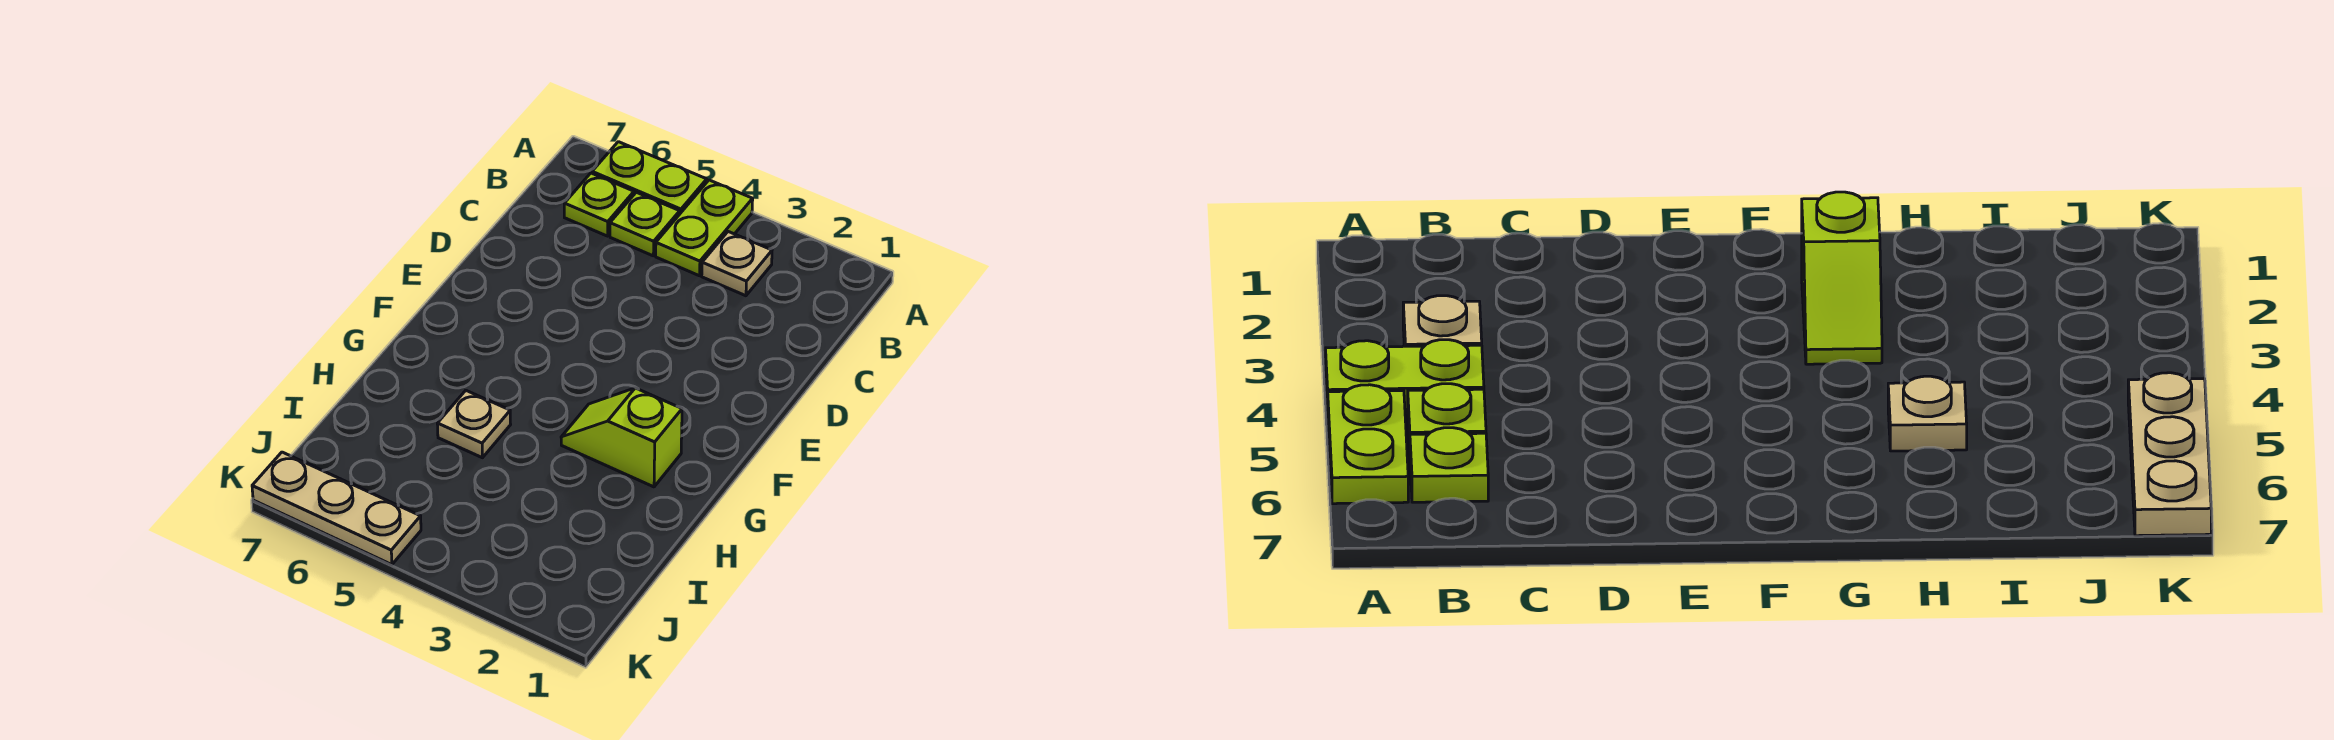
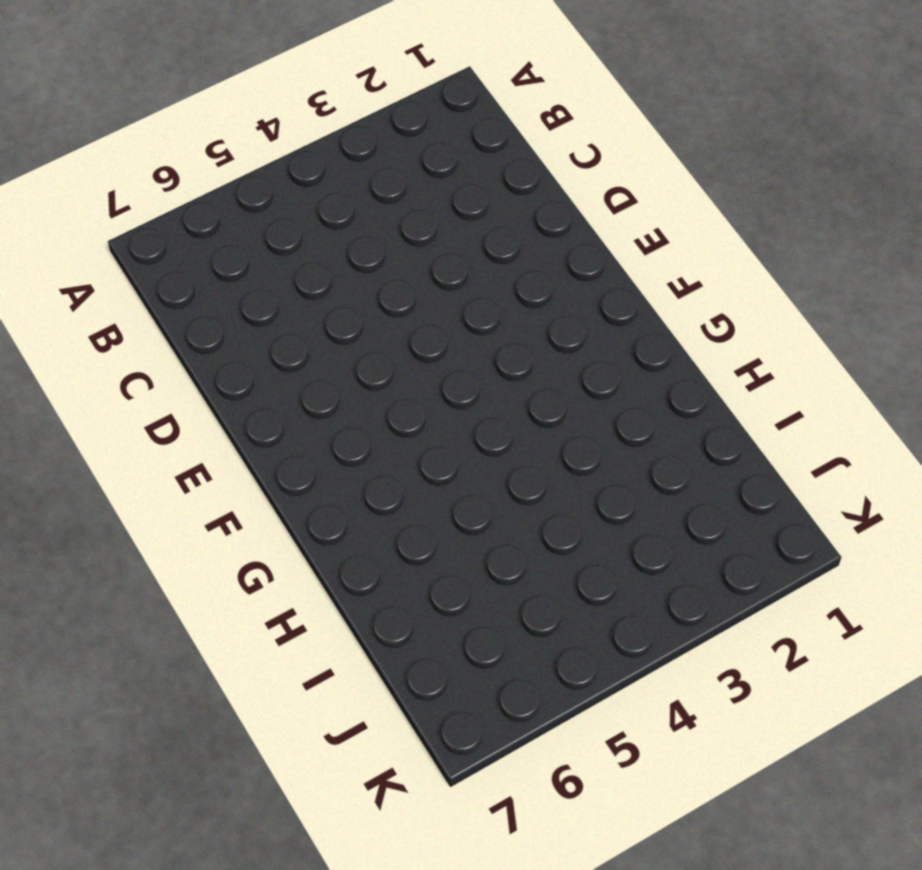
none -> lime 1x2 plate [656,180,753,276]
none -> lime 1x2 plate [592,142,707,213]

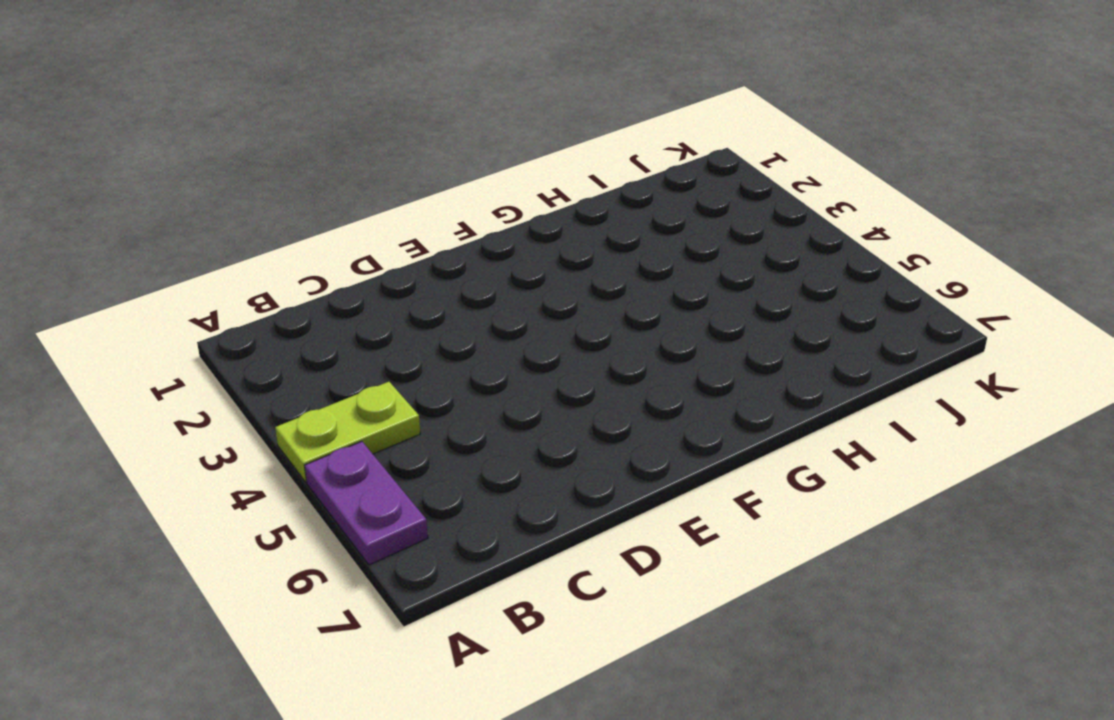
purple 1x2 plate [305,442,428,565] -> lime 1x2 plate [592,142,707,213]
none -> tan 1x1 plate [702,232,772,296]
none -> lime 1x1 plate [610,192,680,256]

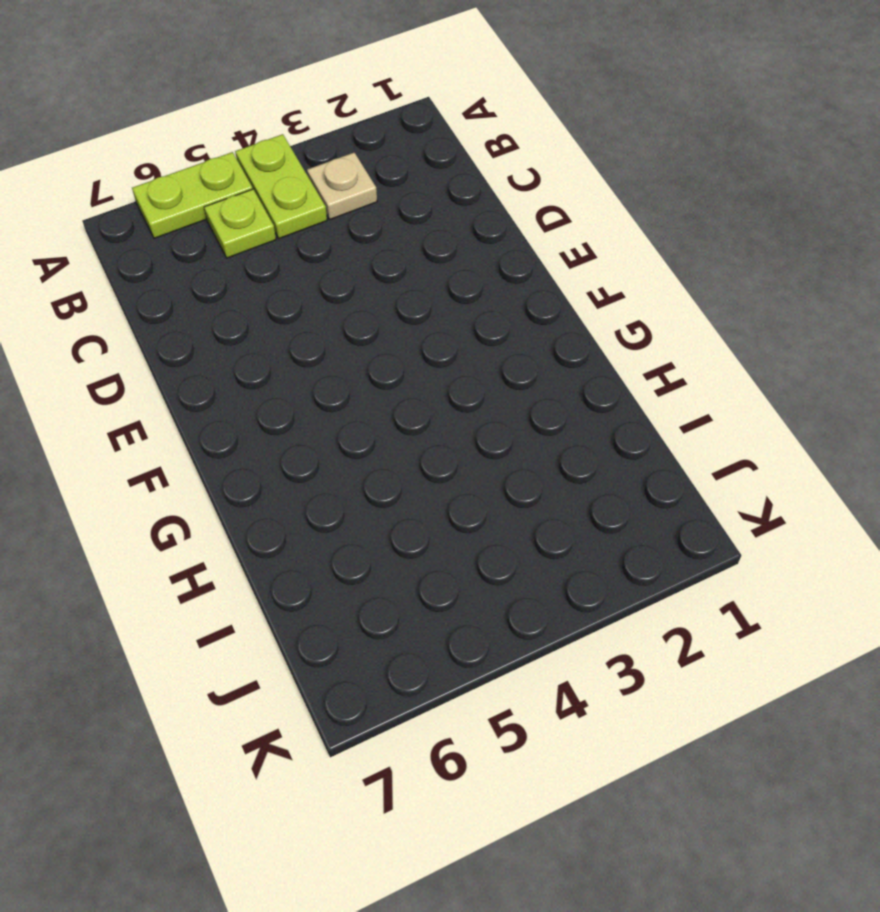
none -> lime 1x1 plate [564,173,634,236]
none -> lime 1x2 slope [561,388,682,487]

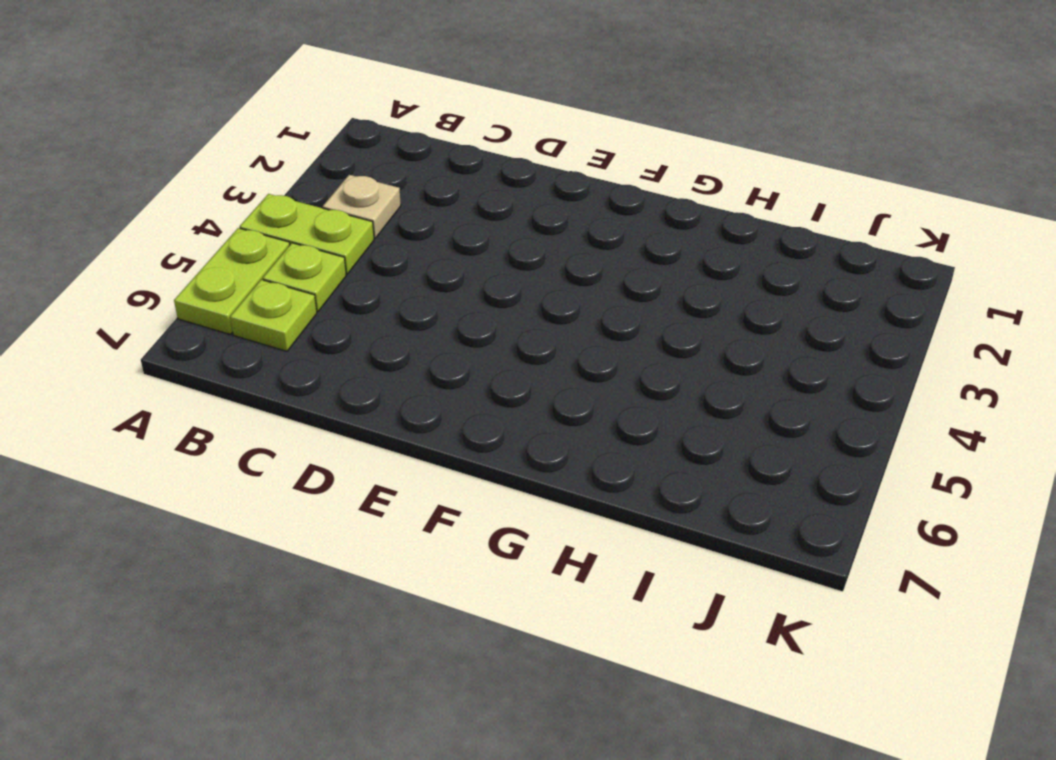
none -> lime 1x2 slope [561,388,682,487]
none -> tan 1x1 plate [437,391,511,458]

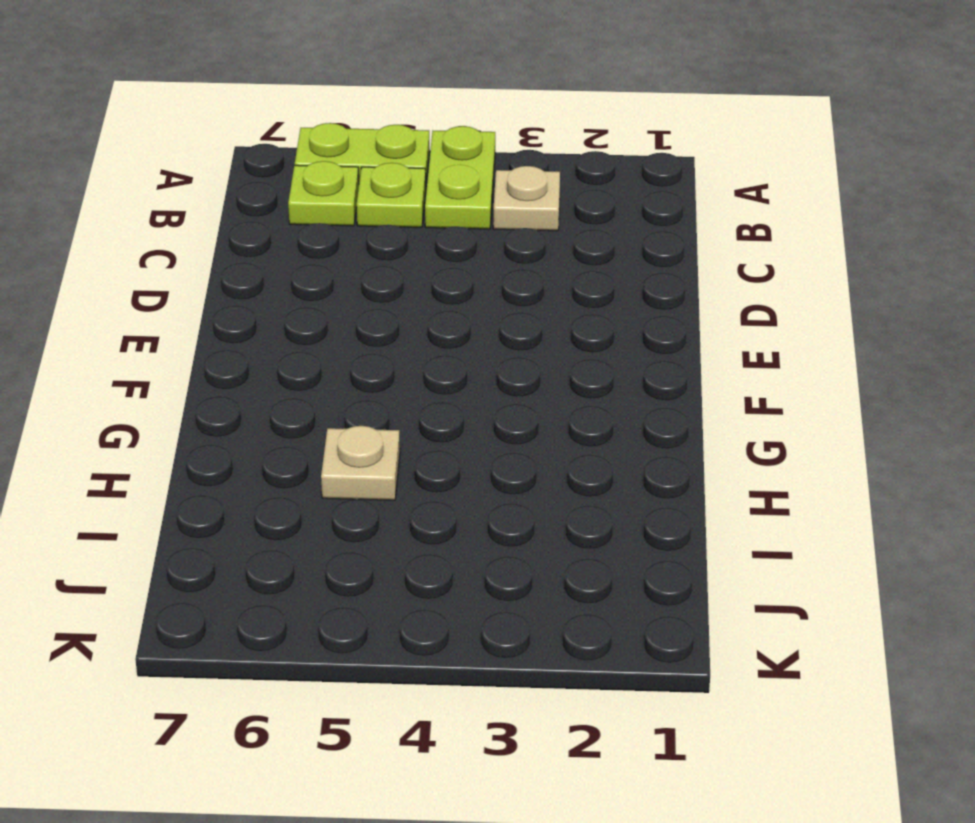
none -> lime 1x2 slope [561,388,682,487]
none -> tan 1x3 plate [252,452,421,565]

